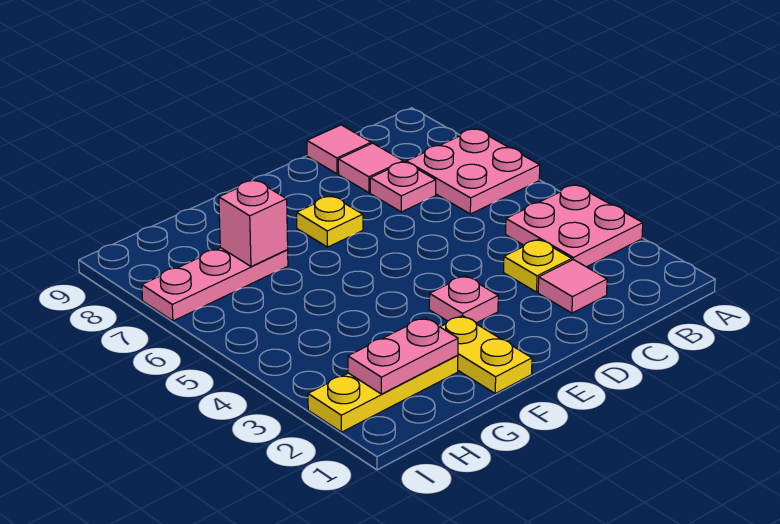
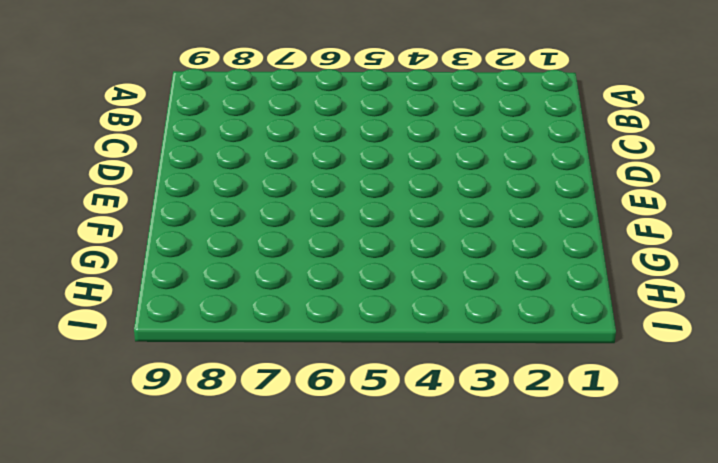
none -> pink 2x2 plate [506,185,643,267]
none -> pink 2x2 plate [406,129,540,214]
none -> pink 1x1 tile [538,259,607,313]

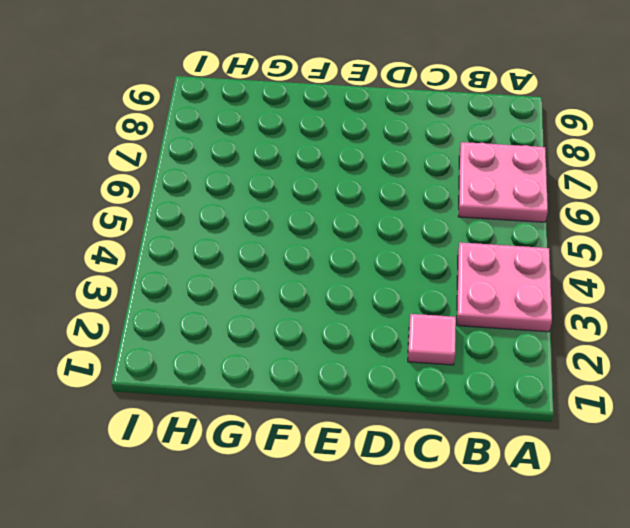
none -> yellow 1x1 plate [504,239,572,292]
none -> pink 1x1 plate [370,162,436,212]
none -> pink 1x1 tile [338,143,403,193]

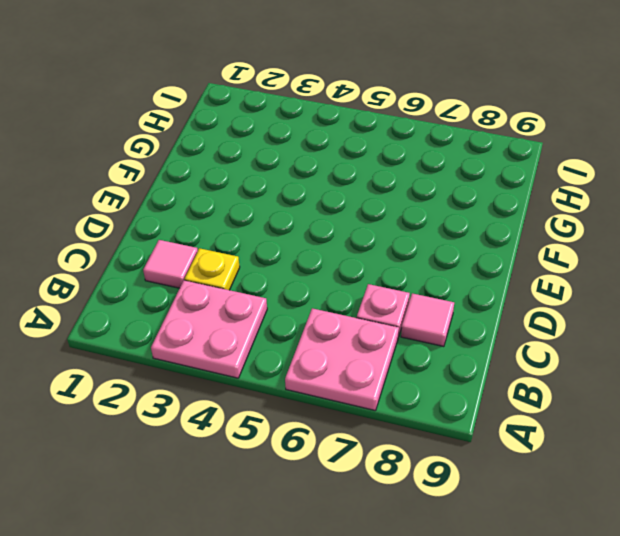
none -> pink 1x1 tile [307,125,371,174]
none -> pink 1x1 plate [429,276,498,323]
none -> yellow 1x1 plate [297,196,363,247]

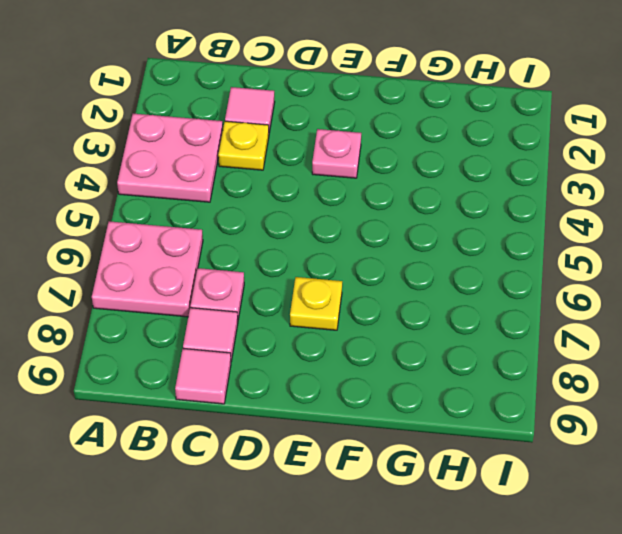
none -> yellow 1x2 plate [441,315,532,393]
none -> yellow 1x3 plate [308,355,458,432]
none -> pink 1x3 plate [142,248,288,321]

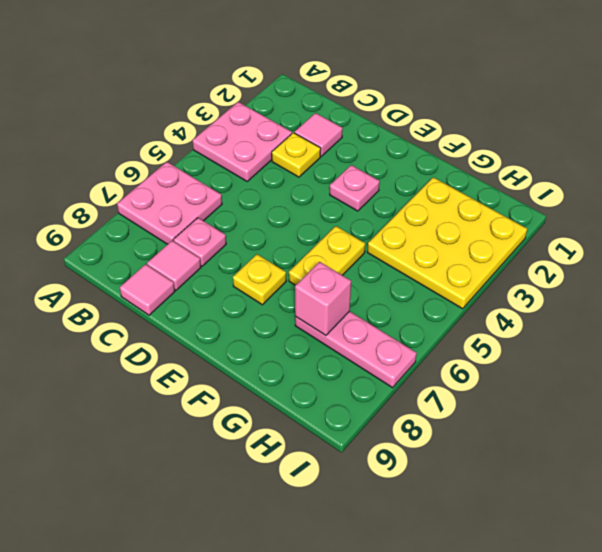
yellow 1x2 plate [289,226,365,285] -> yellow 1x2 plate moved to [441,315,532,393]
yellow 3x3 plate [367,177,527,309] -> yellow 1x3 plate [308,355,458,432]
none -> pink 1x2 plate [348,318,458,394]

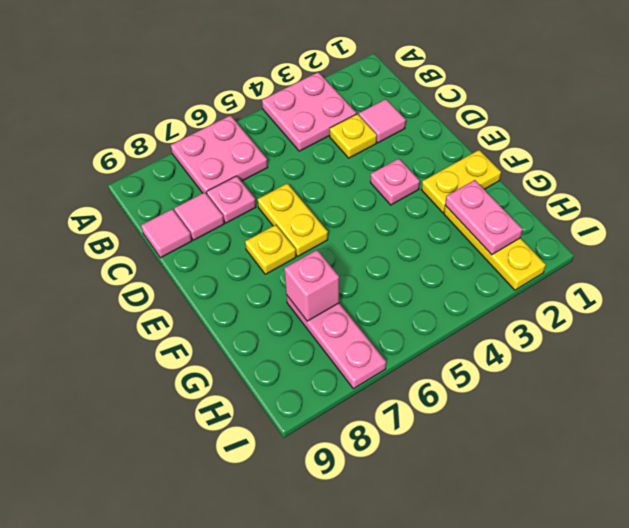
yellow 1x2 plate [258,183,328,256] -> none

